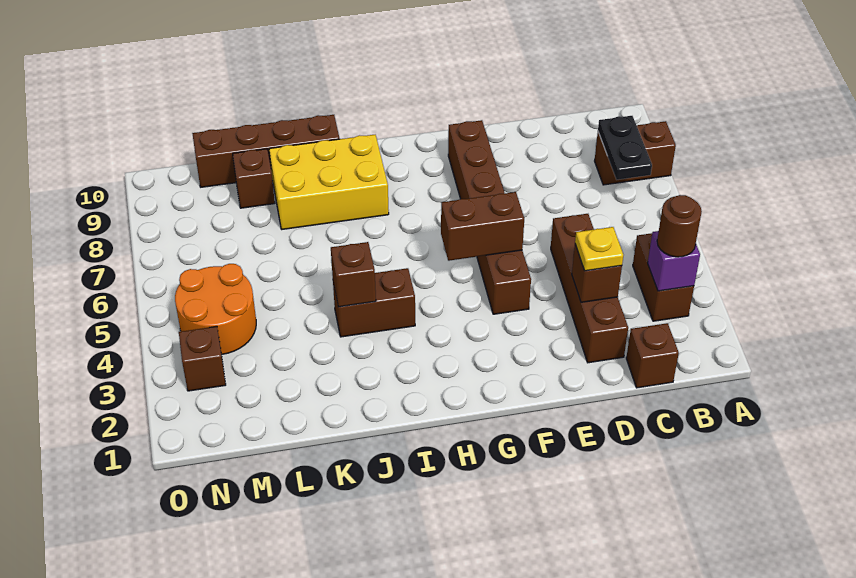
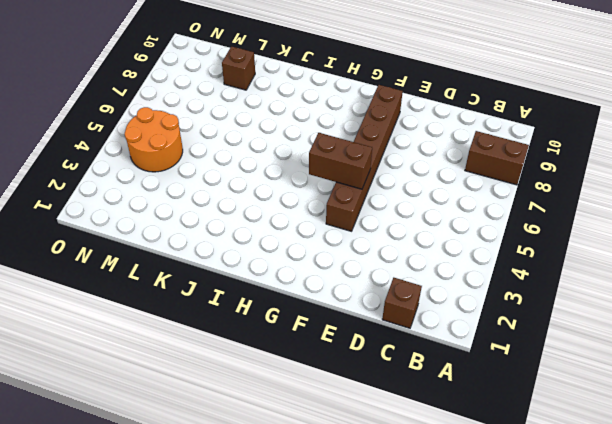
none -> brown 1x2 brick [633,233,694,321]
none -> brown 1x4 brick [551,214,628,363]
none -> brown 1x2 brick [333,268,415,337]

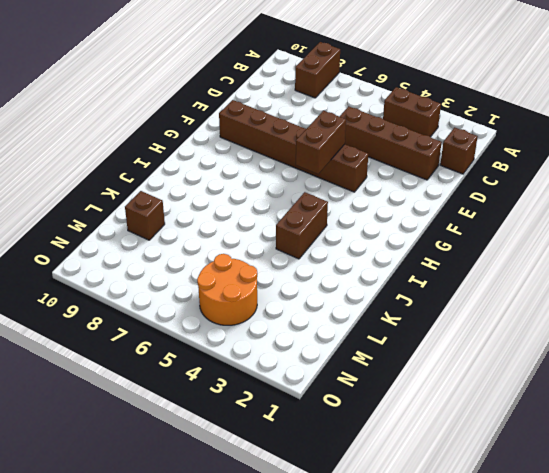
none -> yellow 2x3 brick [269,135,389,229]
none -> brown 1x4 brick [192,115,339,187]
none -> brown 1x1 brick [179,326,226,391]

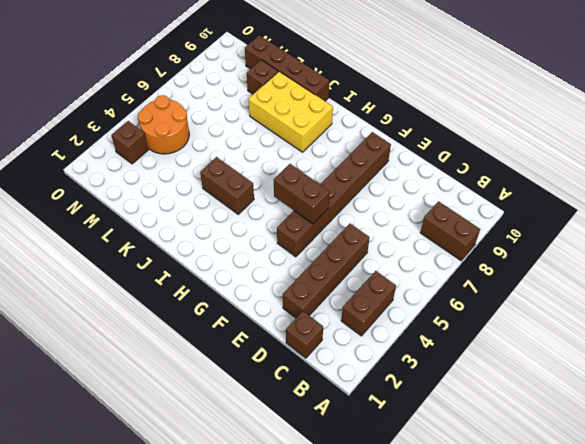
none -> purple 1x1 brick [648,231,700,291]
none -> black 1x2 plate [598,116,652,180]
none -> brown 1x1 brick [572,244,622,302]

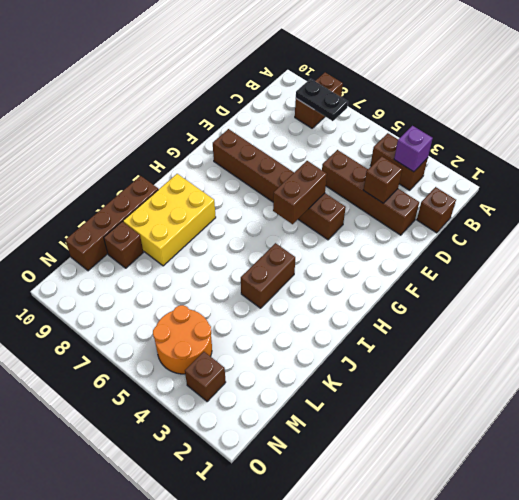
none -> brown 1x1 brick [331,242,376,307]
none -> brown 1x1 round brick [657,195,702,257]
none -> yellow 1x1 plate [575,227,623,271]

